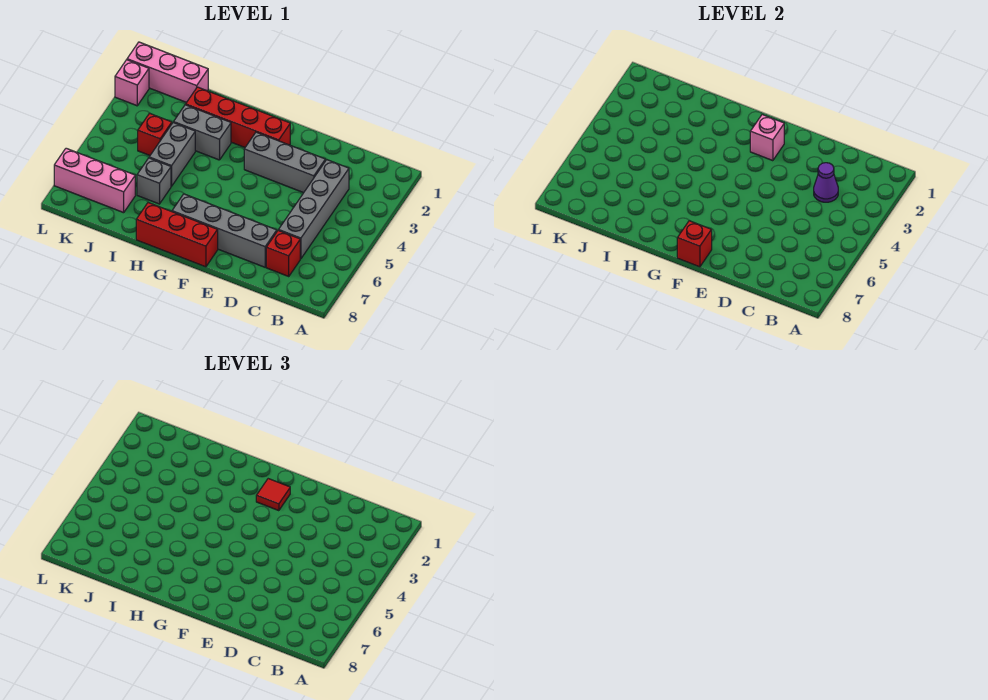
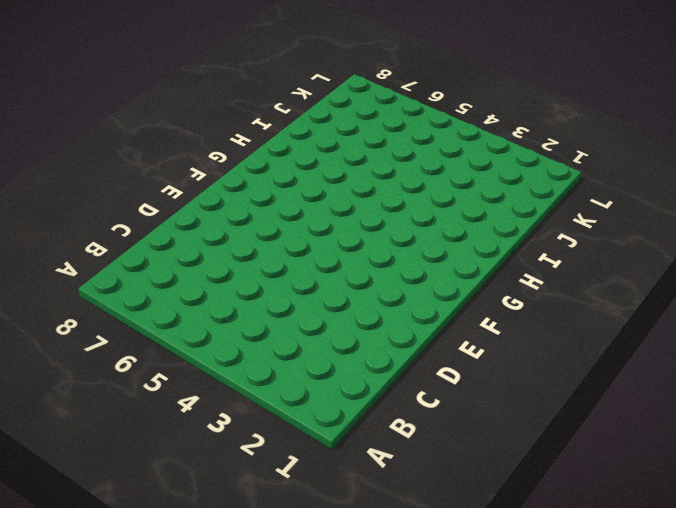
none -> grey 1x4 brick [279,160,349,259]
none -> red 1x1 brick [266,230,300,276]
none -> grey 1x3 brick [244,132,325,193]

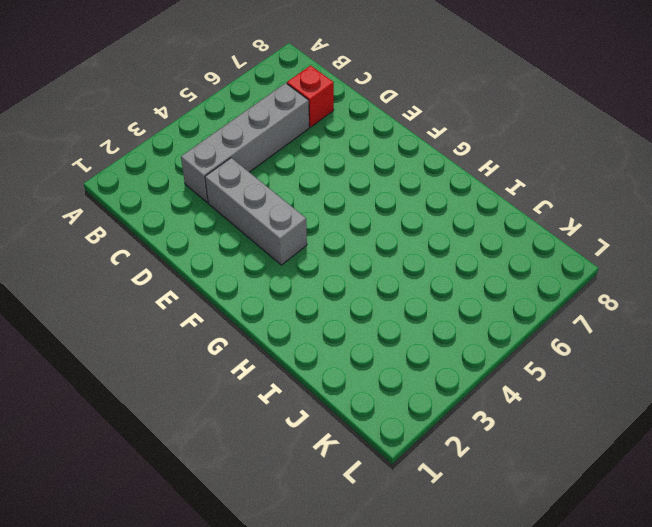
none -> grey 1x4 brick [172,194,277,267]
none -> red 1x4 brick [186,87,290,147]
none -> red 1x3 brick [136,202,218,267]

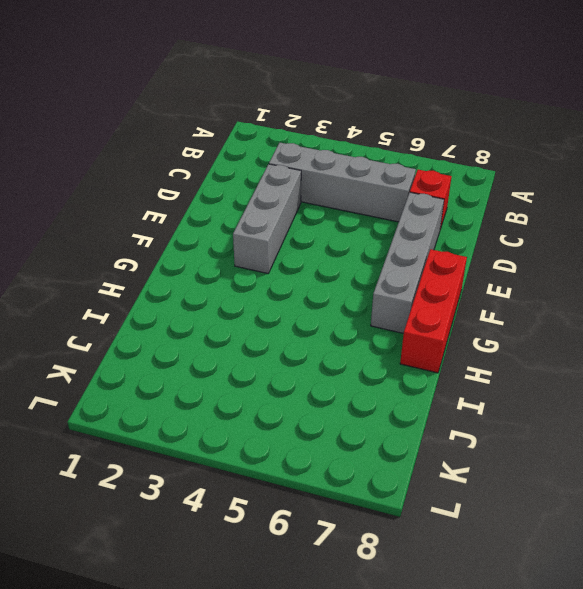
none -> red 1x4 brick [186,87,290,147]
none -> grey 1x2 brick [174,105,231,160]
none -> grey 1x2 brick [149,122,195,186]

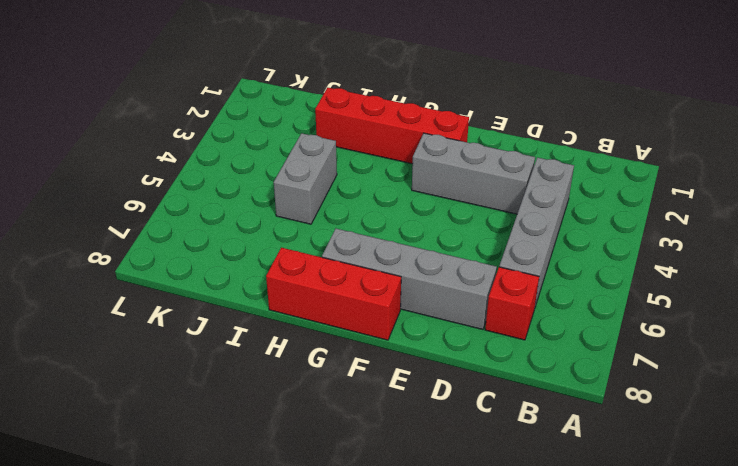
none -> grey 1x2 brick [174,105,231,160]
none -> grey 1x1 brick [137,158,171,204]
none -> pink 1x3 brick [127,42,208,103]

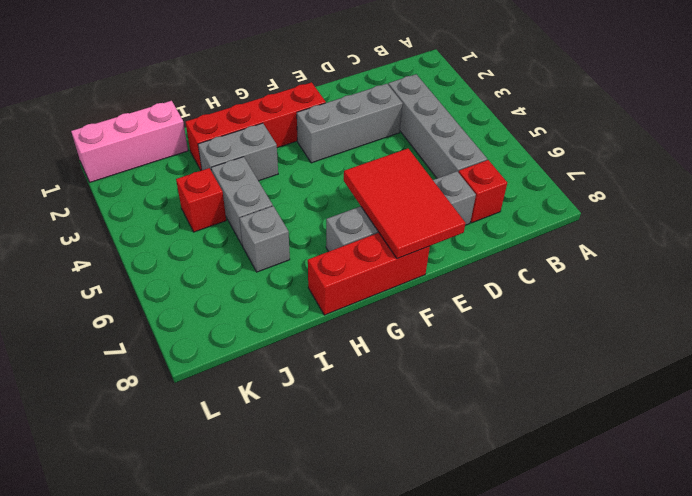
red 2x3 tile [344,149,466,259] -> red 1x1 brick [677,221,712,267]
none -> pink 1x3 brick [54,148,135,213]
none -> pink 1x1 brick [115,60,149,106]
none -> purple 1x1 cone [814,163,838,202]

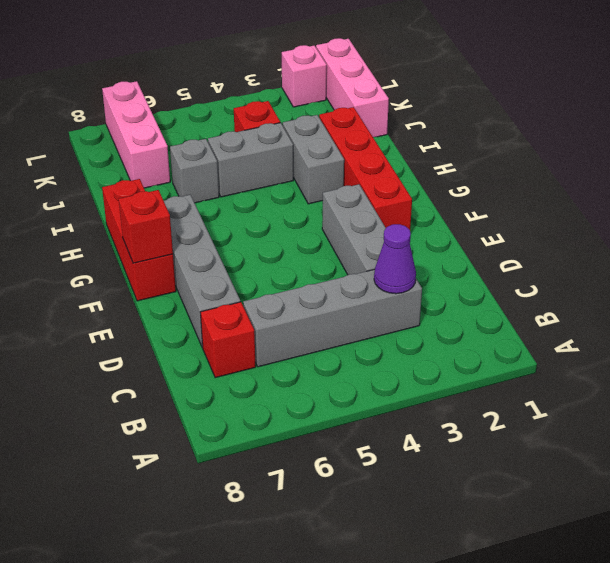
none -> pink 1x1 brick [750,114,784,161]
none -> red 1x1 tile [256,479,290,511]

